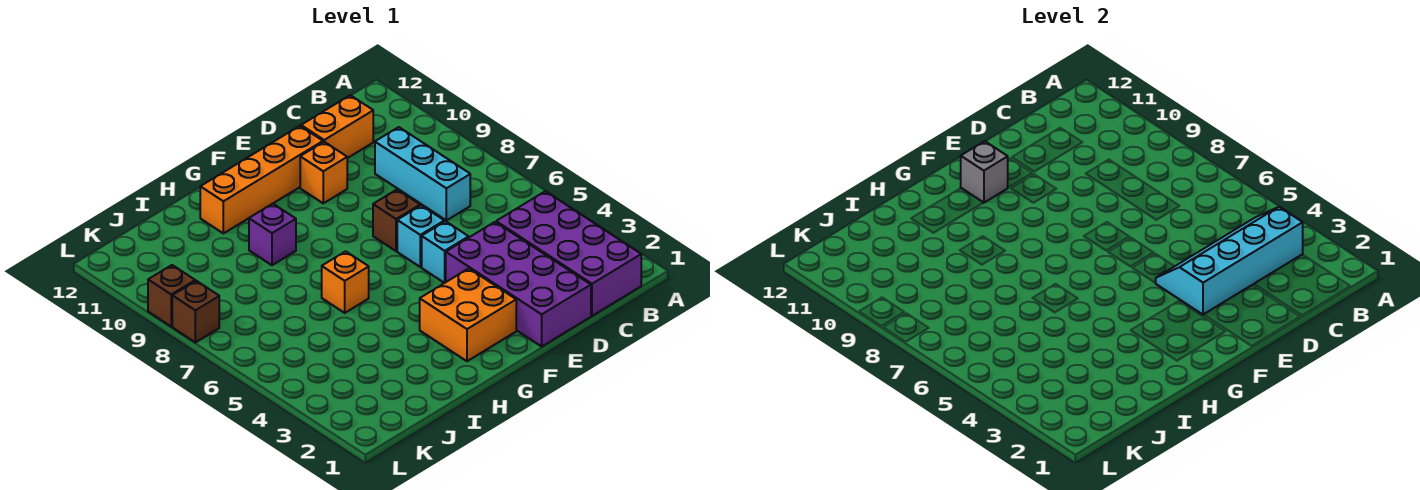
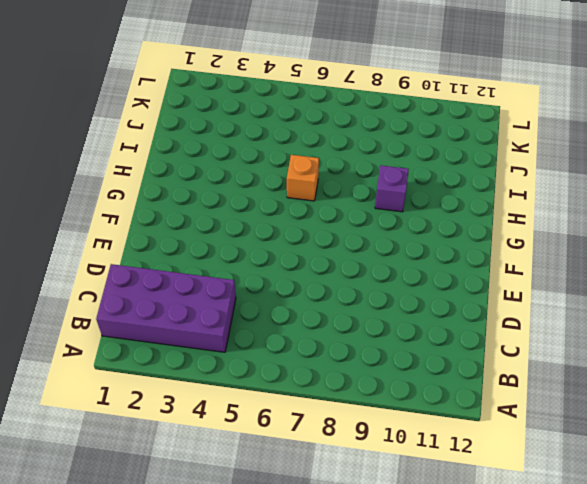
none -> cyan 1x3 brick [375,127,470,220]
none -> orange 1x2 brick [301,95,373,158]
none -> purple 2x4 brick [446,222,591,346]

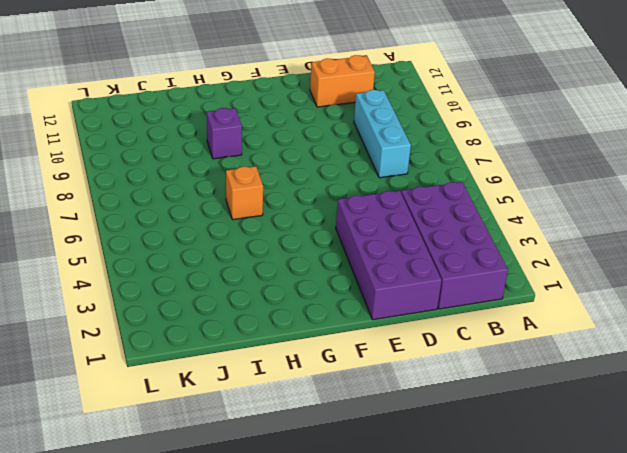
none -> cyan 1x1 brick [422,221,469,283]
none -> cyan 1x1 brick [397,205,444,267]
none -> brown 1x1 brick [373,190,420,251]

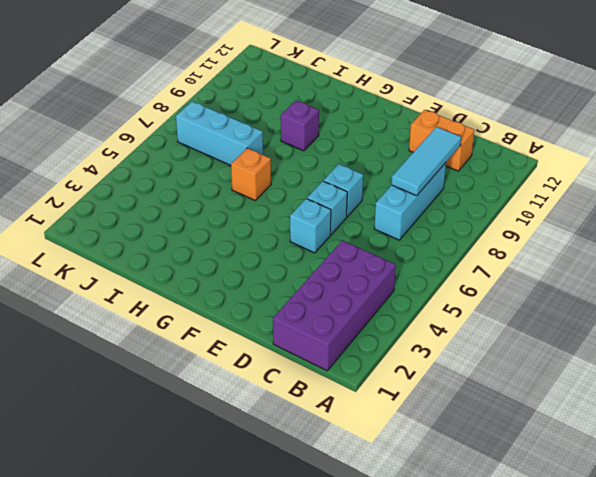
cyan 1x3 tile [391,127,461,196] -> none
cyan 1x1 brick [323,164,363,217] -> brown 1x1 brick [373,190,420,251]
cyan 1x3 brick [176,101,263,165] -> none
none -> purple 2x4 brick [446,222,591,346]
none -> orange 1x1 brick [300,142,347,203]
none -> orange 1x4 brick [200,126,323,233]

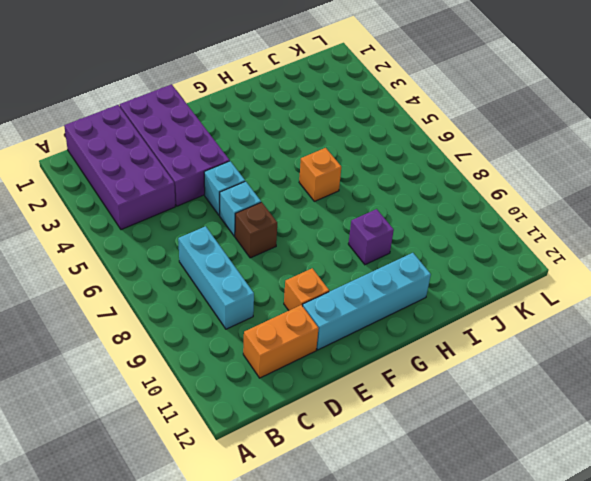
cyan 1x4 brick [303,253,431,350] -> orange 1x4 brick [200,126,323,233]
none -> orange 2x2 brick [420,269,516,361]
none -> brown 1x1 brick [172,281,219,342]
none -> brown 1x1 brick [148,265,195,326]

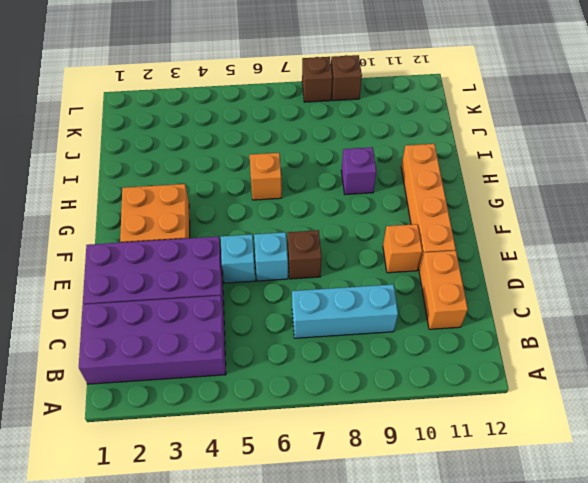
none -> cyan 2x4 slope [1156,207,1303,315]
none -> grey 1x1 brick [961,141,1008,203]

